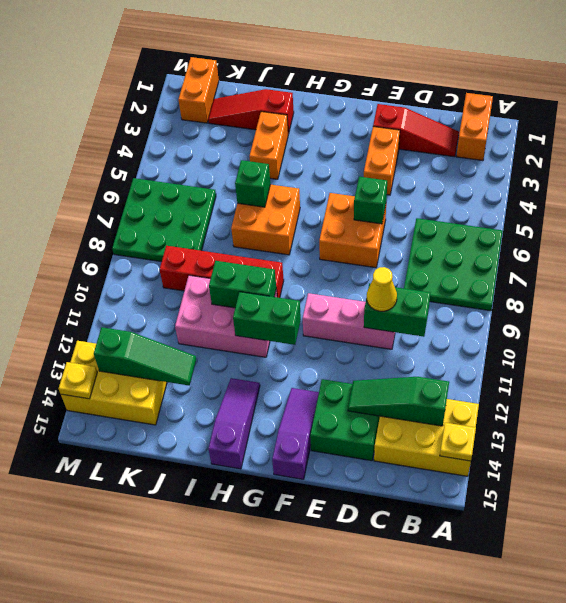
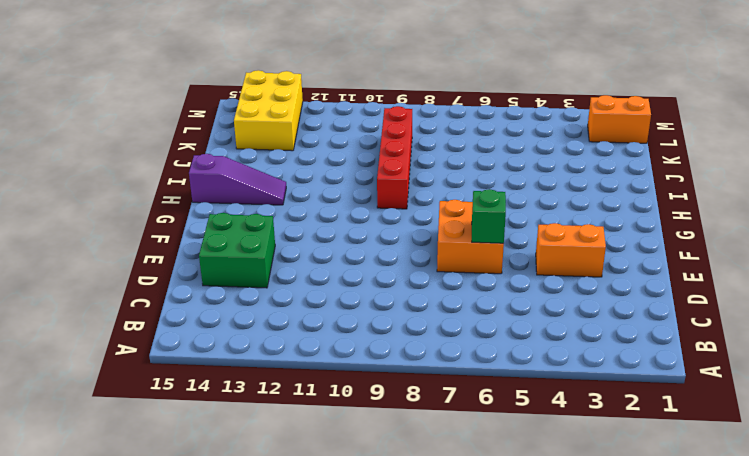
none -> green 3x3 plate [404,218,503,311]
none -> yellow 2x3 brick [374,399,479,476]
none -> orange 1x2 brick [456,93,493,161]

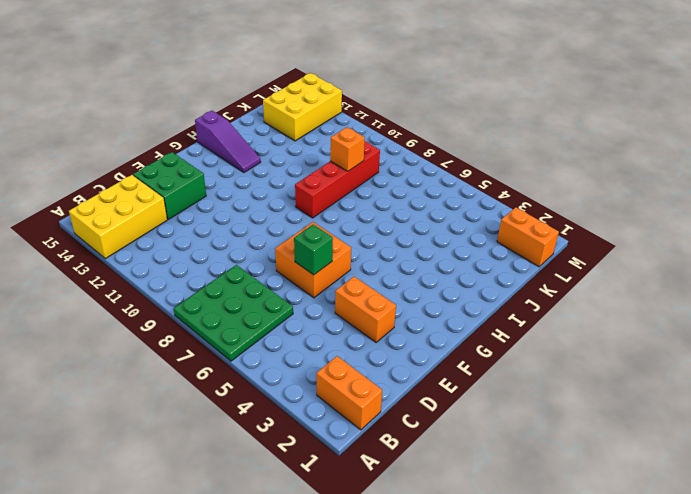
orange 1x1 brick [330,127,365,171] -> none
none -> red 1x3 slope [373,104,459,157]
none -> pink 1x3 brick [303,293,395,349]
none -> purple 1x3 slope [272,388,319,479]

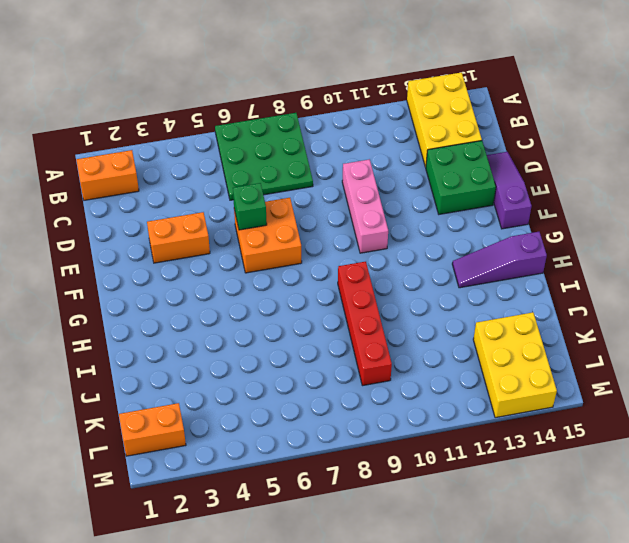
purple 1x3 slope [487,152,532,229] -> purple 1x3 slope turned to [272,388,319,479]
none -> red 1x3 slope [373,104,459,157]
none -> orange 2x2 brick [231,184,300,255]
none -> pink 2x3 brick [175,275,277,357]

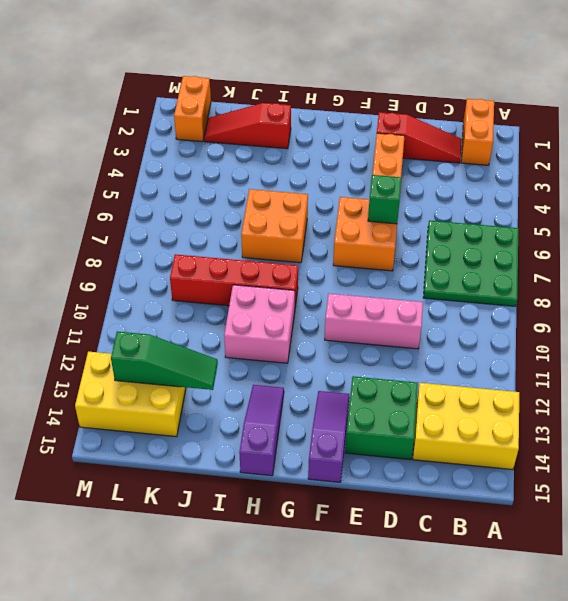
pink 2x2 brick [224,285,295,363] -> pink 2x3 brick [175,275,277,357]
none -> orange 1x2 brick [249,112,288,179]
none -> green 3x3 plate [112,178,216,262]
none -> yellow 1x1 plate [440,423,476,461]

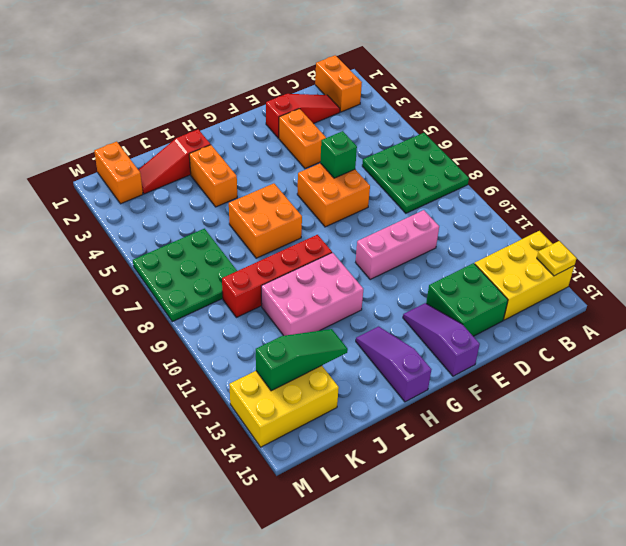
none -> green 1x3 slope [348,377,449,426]
none -> green 1x2 brick [364,283,430,337]
none -> green 1x2 brick [233,292,301,345]

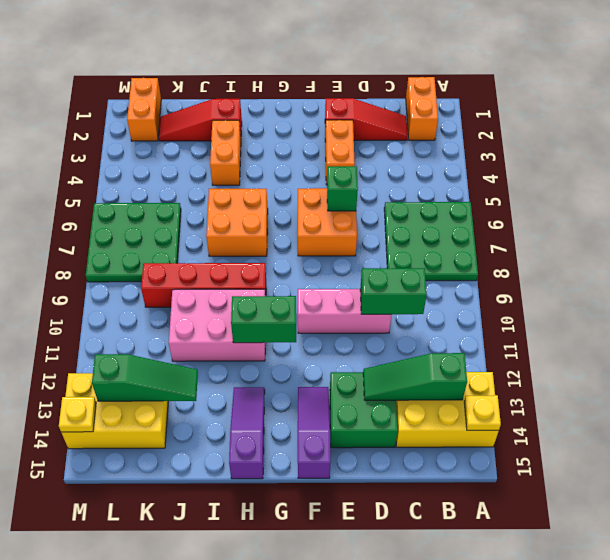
none -> green 1x2 brick [209,261,276,308]
none -> green 1x1 brick [235,160,270,207]
none -> yellow 1x1 cone [367,267,397,311]

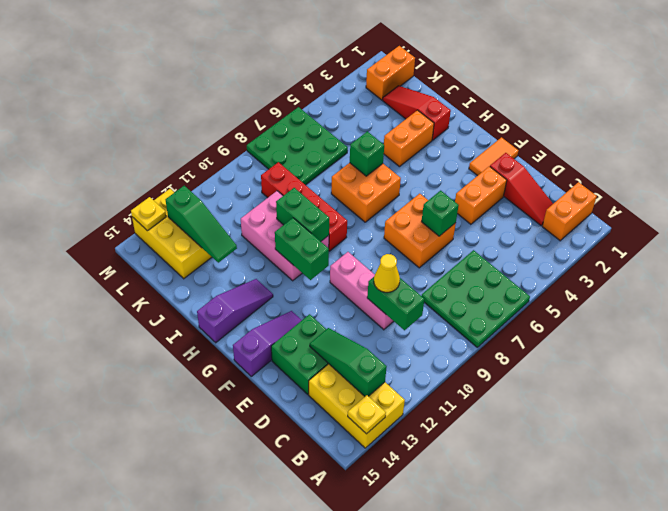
orange 1x2 tile [469,137,518,176] -> none

